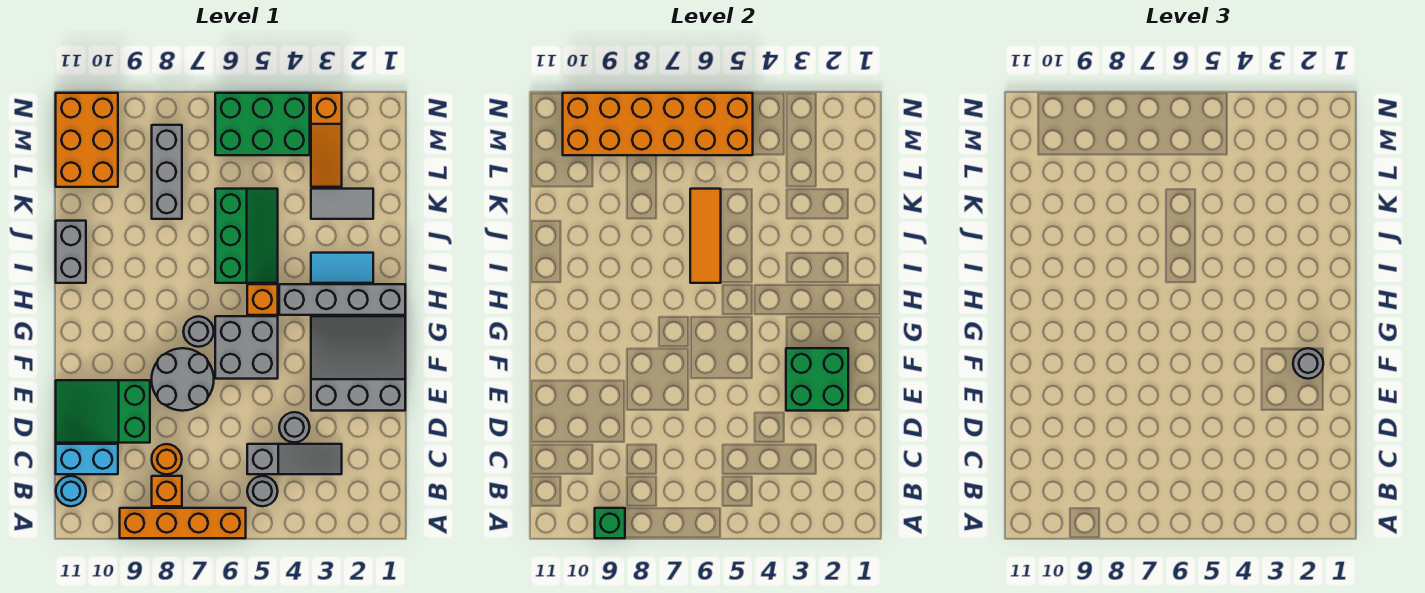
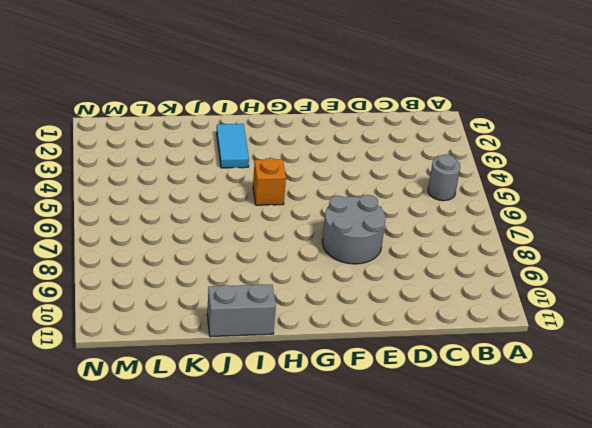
none -> orange 1x4 brick [120,508,246,538]
none -> orange 1x1 brick [152,476,182,506]
none -> cyan 1x1 round brick [56,476,86,506]

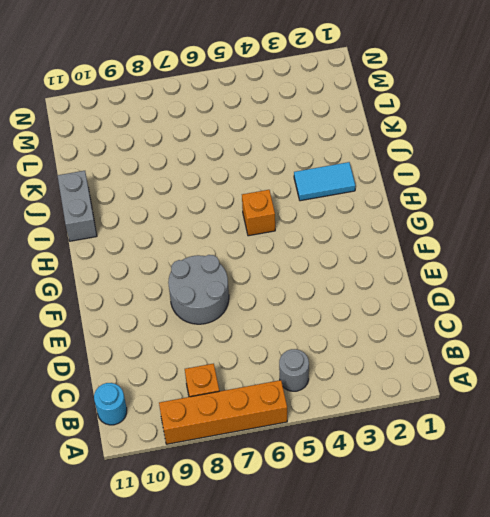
none -> grey 1x3 slope [247,444,342,474]
none -> orange 1x1 round brick [152,444,182,474]
none -> cyan 1x2 brick [56,444,118,474]

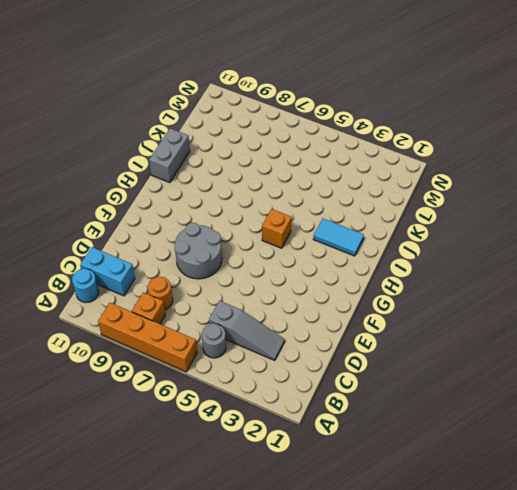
none -> grey 1x1 round brick [279,412,310,443]
none -> green 2x3 slope [56,380,150,443]
none -> grey 3x3 slope [311,316,405,411]

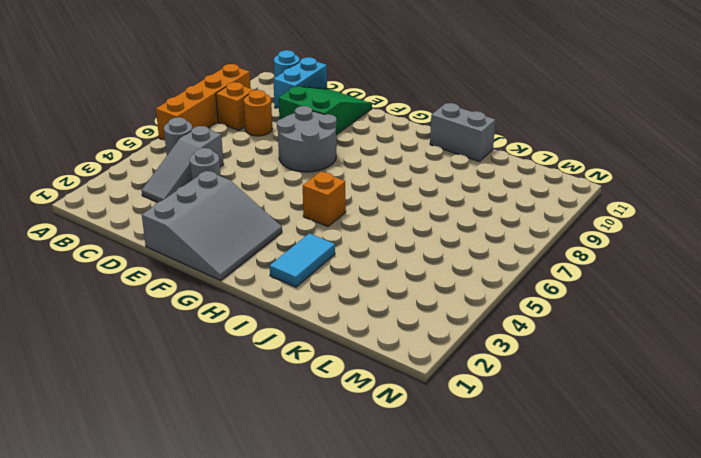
none -> grey 2x2 brick [215,316,278,379]
none -> grey 1x1 round brick [183,316,214,347]
none -> grey 1x4 brick [279,284,405,315]

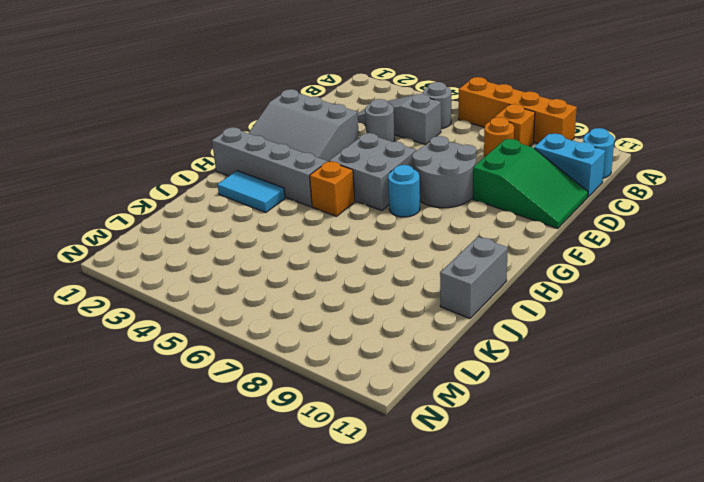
cyan 1x1 round brick [388,165,420,217] -> grey 1x1 round brick [183,316,214,347]
none -> green 2x3 slope [215,189,278,283]
none -> grey 1x2 tile [311,189,373,219]
none -> grey 1x3 brick [152,125,182,219]

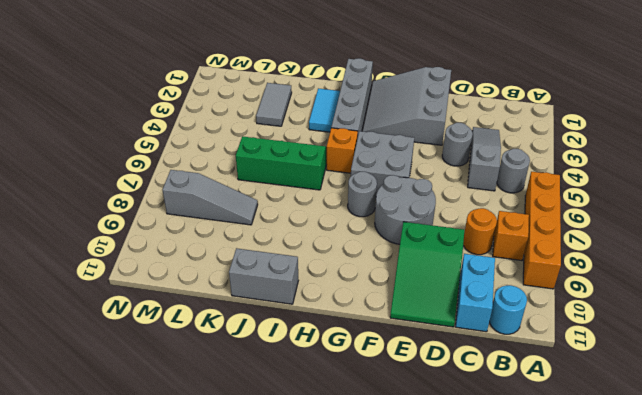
grey 1x3 slope [163,170,258,225] -> grey 1x3 brick [152,125,182,219]
none -> orange 1x3 slope [311,93,342,187]
none -> orange 2x3 brick [56,93,118,187]
none -> green 2x3 brick [215,93,310,155]

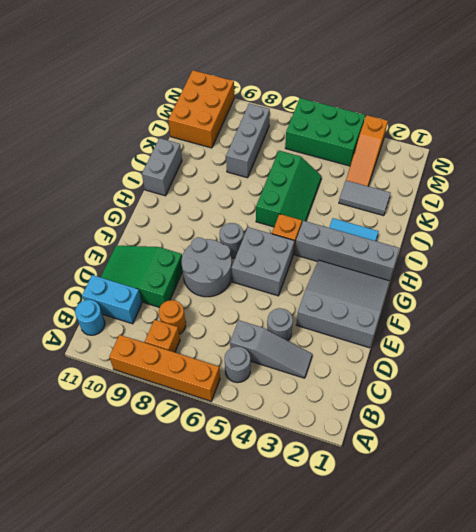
none -> green 1x1 brick [595,508,625,538]
none -> green 2x2 brick [786,348,848,411]
none -> orange 1x3 tile [690,189,721,283]

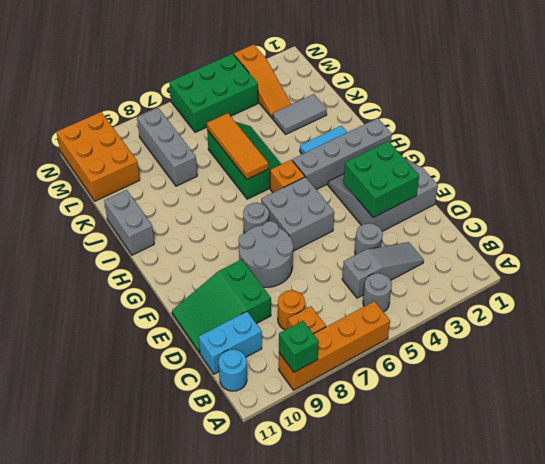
none -> orange 2x6 brick [563,93,753,155]
none -> grey 1x1 round brick [1293,348,1323,379]

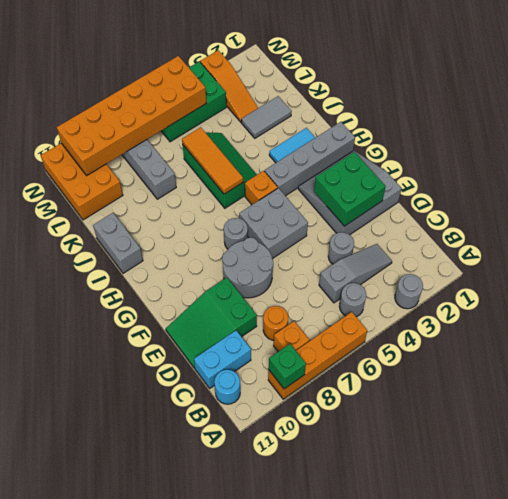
grey 1x1 round brick [395,274,423,309] -> grey 1x1 round brick moved to [1293,348,1323,379]

